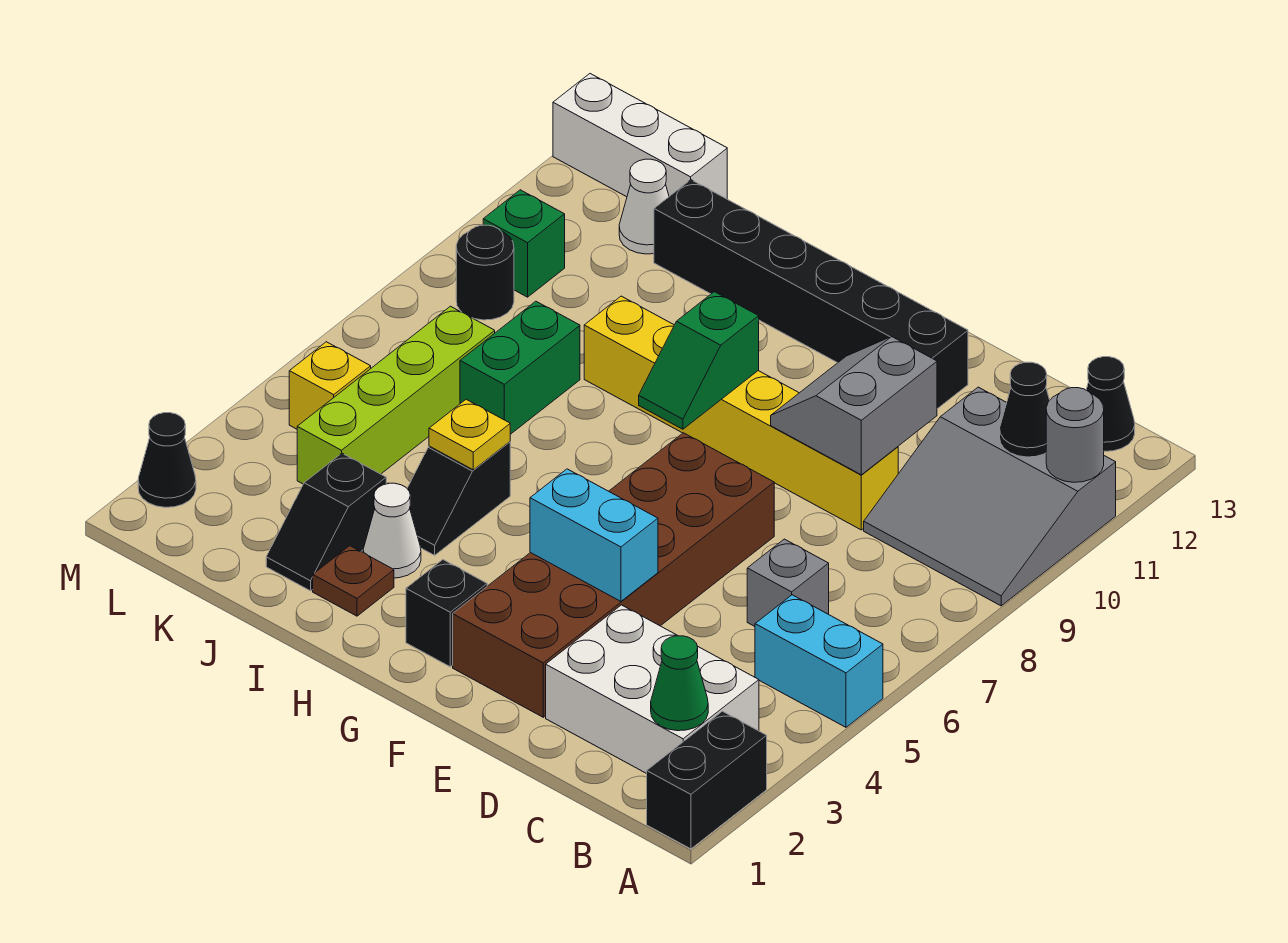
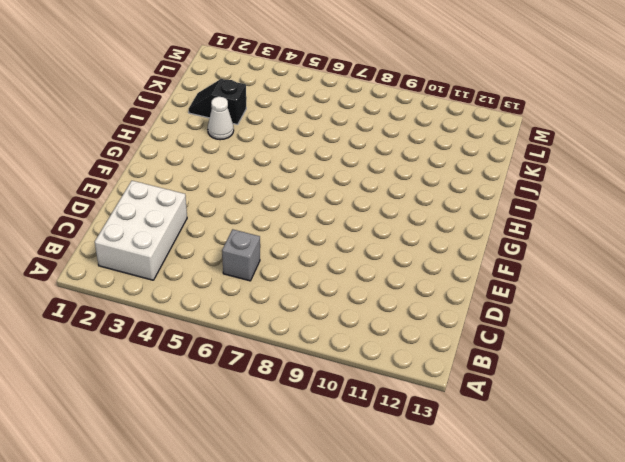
none -> black 1x2 brick [647,711,767,849]
none -> cyan 1x2 brick [755,595,883,727]
none -> grey 3x3 slope [864,387,1116,606]

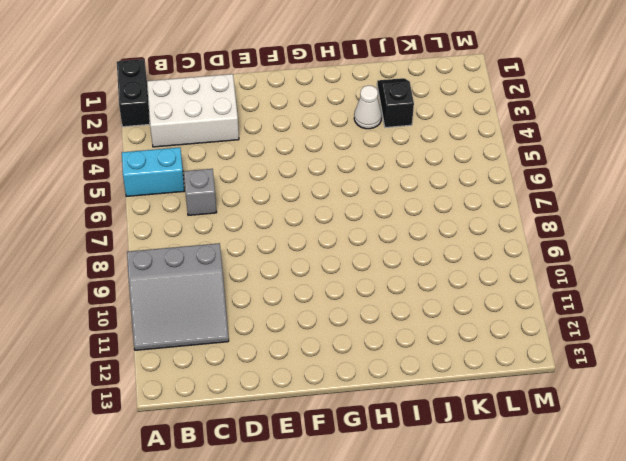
grey 3x3 slope [127,243,229,350] -> grey 3x3 slope turned to [864,387,1116,606]
none -> black 1x1 cone [1086,357,1135,451]
none -> yellow 1x6 brick [584,296,898,530]
none -> brown 2x6 brick [453,433,774,717]

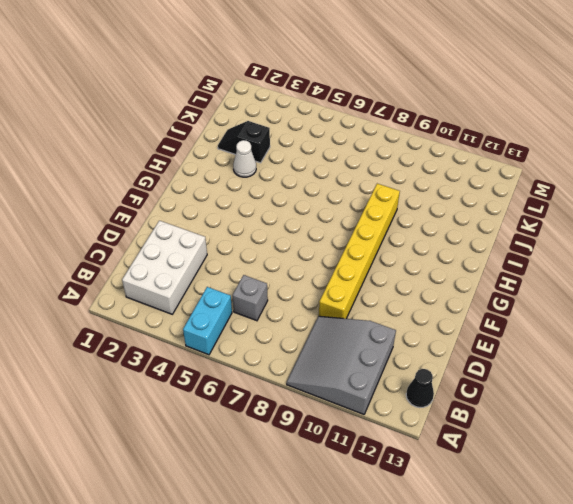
none -> black 1x2 brick [647,711,767,849]
none -> brown 2x6 brick [453,433,774,717]
none -> black 1x6 brick [654,180,968,409]

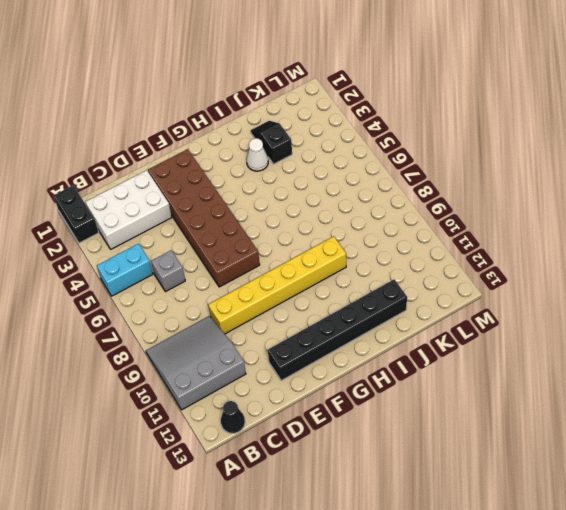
none -> black 1x1 brick [406,560,487,667]
none -> brown 1x1 plate [313,546,394,616]
none -> black 1x2 slope [407,442,510,555]

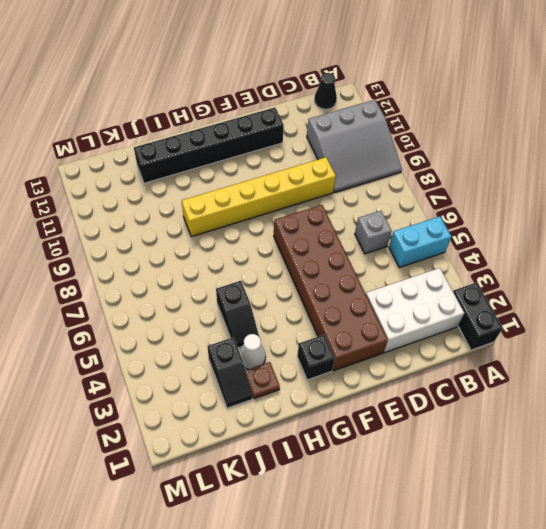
none -> green 1x2 brick [460,301,580,434]
none -> lime 1x4 brick [297,306,495,484]
none -> white 1x1 cone [619,159,669,254]

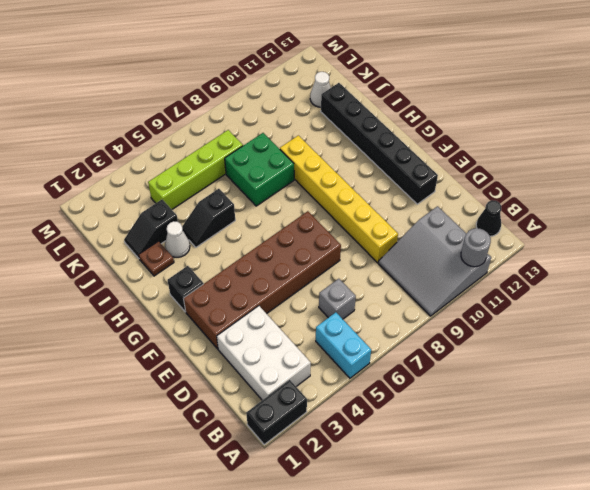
green 2x2 brick [225,133,294,206] -> green 1x2 brick [460,301,580,434]
none -> white 1x3 brick [553,74,727,199]
none -> yellow 1x1 brick [289,342,371,429]
none -> black 1x1 round brick [456,225,514,320]

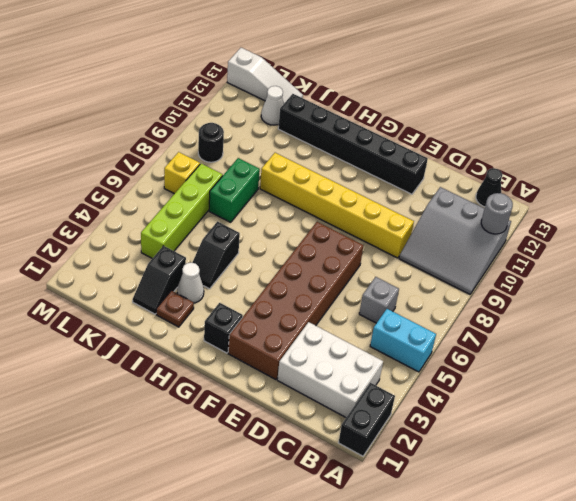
white 1x3 slope [227,48,303,103] -> white 1x3 brick [553,74,727,199]
yellow 1x1 brick [164,152,200,194] -> yellow 1x1 brick moved to [289,342,371,429]
none -> green 1x1 brick [483,190,565,297]
none -> black 1x1 cone [138,413,196,507]
none -> green 1x1 cone [651,636,708,731]

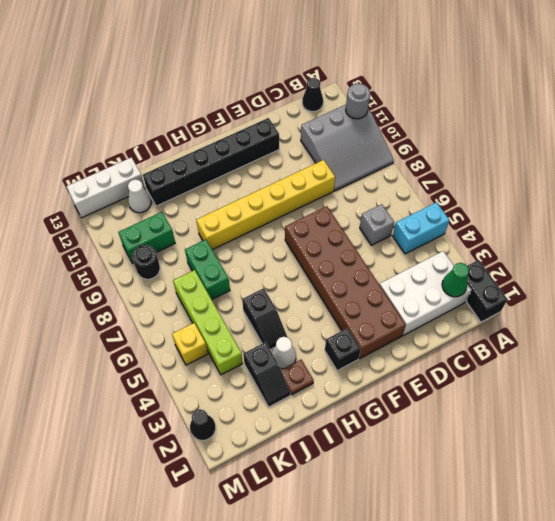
green 1x2 brick [118,212,175,263] -> green 1x1 brick [483,190,565,297]
none -> black 1x1 cone [1000,362,1050,457]
none -> grey 2x2 slope [771,337,937,475]
none -> cyan 1x2 brick [530,469,658,601]

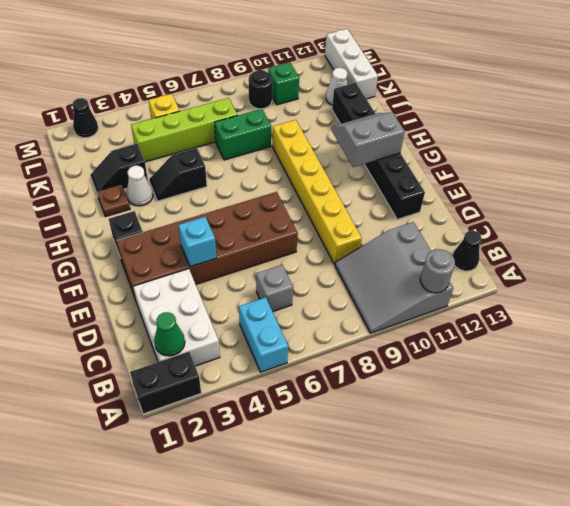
cyan 1x1 brick [179,217,216,267] -> cyan 1x2 brick [530,469,658,601]
grey 2x2 slope [332,113,405,167] -> grey 2x2 slope moved to [771,337,937,475]
none -> black 1x1 cone [1000,362,1050,457]
none -> green 1x2 slope [639,292,759,429]
none -> yellow 1x1 plate [429,399,510,470]

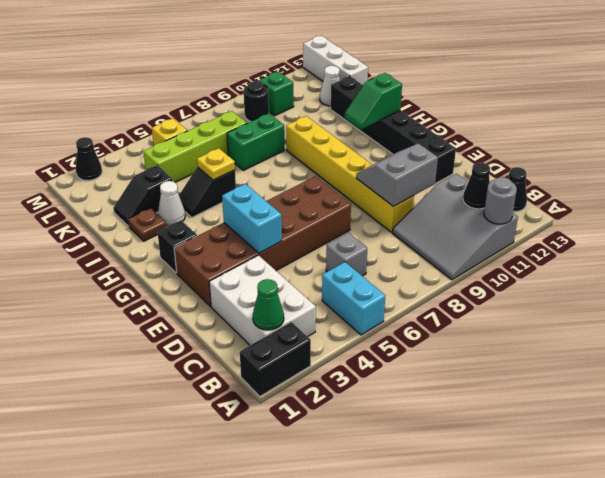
green 1x2 slope [345,73,402,129] -> green 1x2 slope moved to [639,292,759,429]

